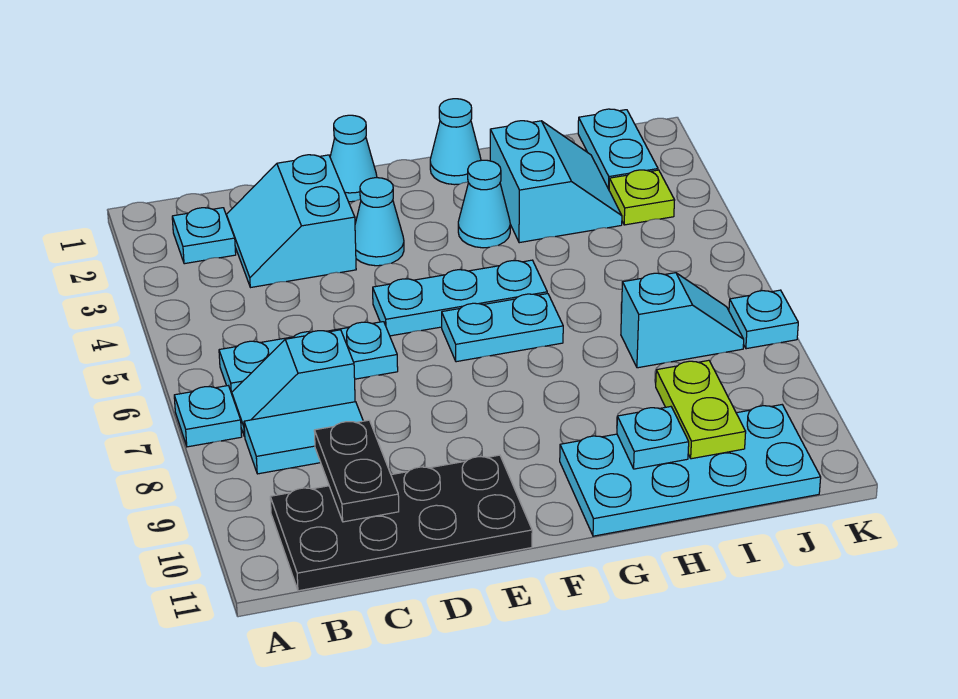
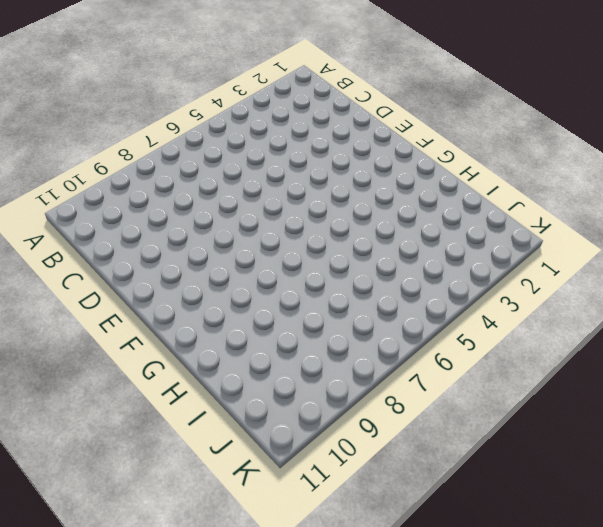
none -> cyan 1x1 plate [174,386,242,447]
none -> cyan 1x1 plate [172,208,236,264]
none -> cyan 1x3 plate [219,322,398,394]

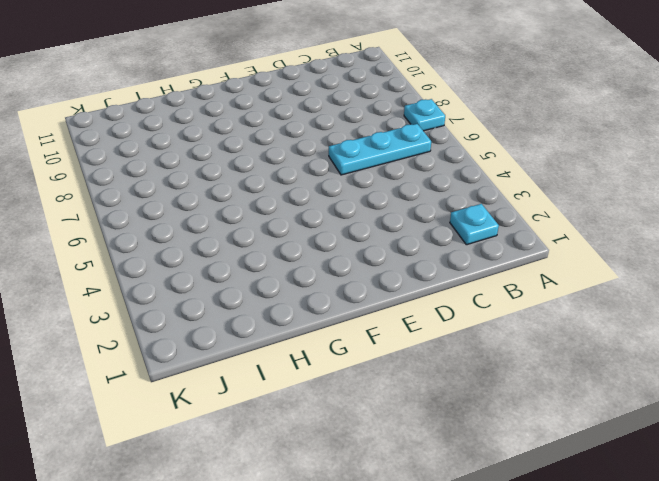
none -> cyan 1x2 slope [232,330,355,436]
none -> cyan 1x2 tile [244,402,363,474]
none -> black 2x4 plate [270,455,532,591]

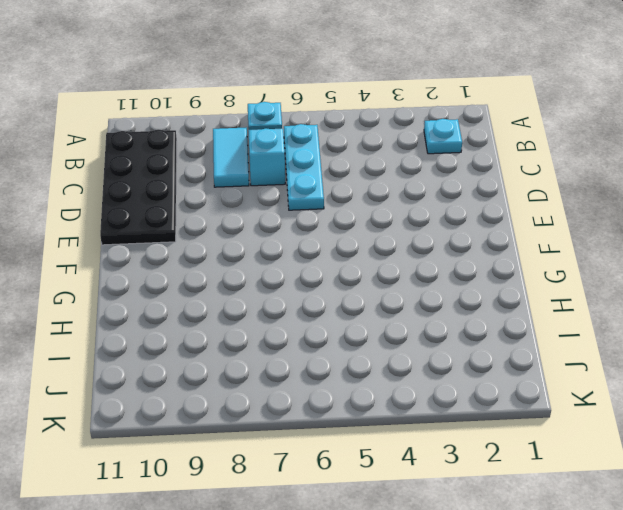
none -> cyan 2x2 slope [226,155,356,288]
none -> cyan 1x1 cone [330,115,377,202]
none -> cyan 1x1 cone [355,178,404,266]

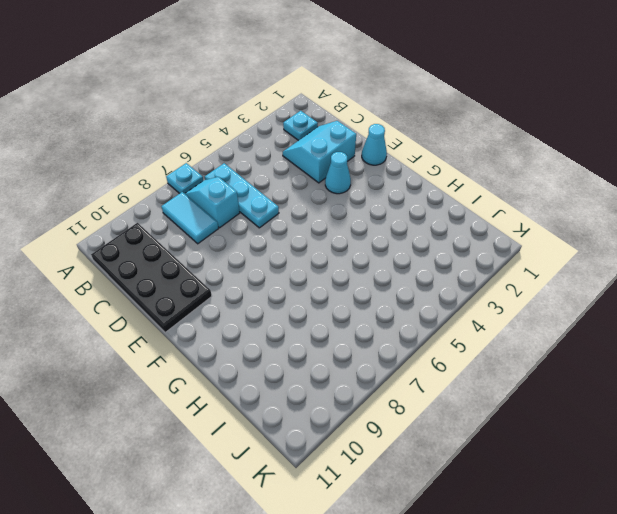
none -> cyan 1x3 plate [373,260,547,336]
none -> cyan 1x2 plate [442,294,563,362]
none -> cyan 1x1 cone [430,99,481,185]

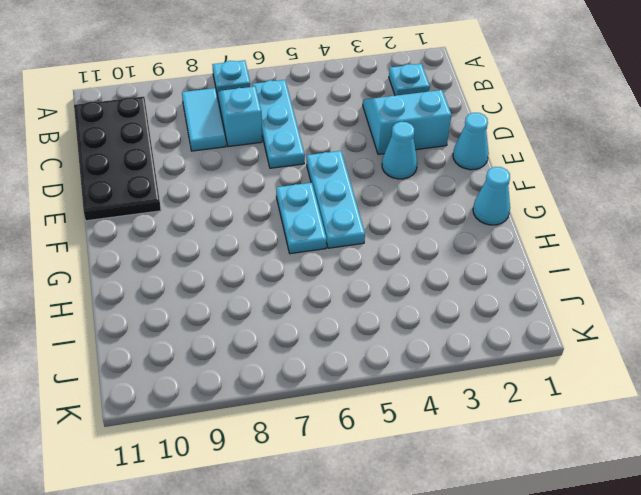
none -> cyan 1x1 cone [458,160,510,248]
none -> cyan 2x4 plate [560,405,821,536]
none -> cyan 2x2 slope [490,121,622,243]

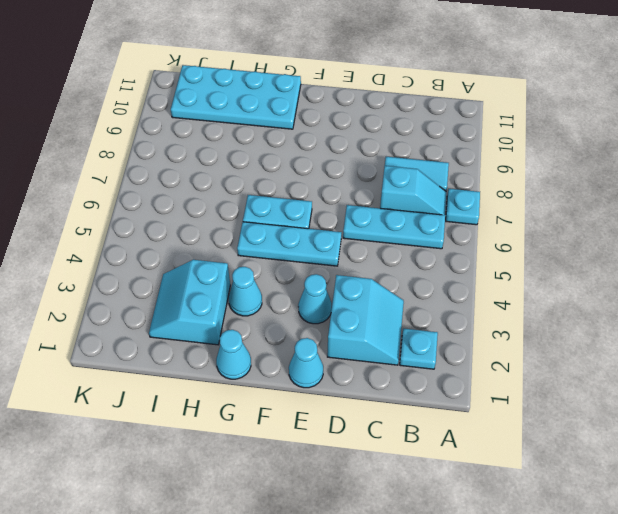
none -> black 2x4 plate [270,455,532,591]
none -> cyan 1x2 slope [621,273,744,368]
none -> cyan 1x2 plate [578,109,658,189]

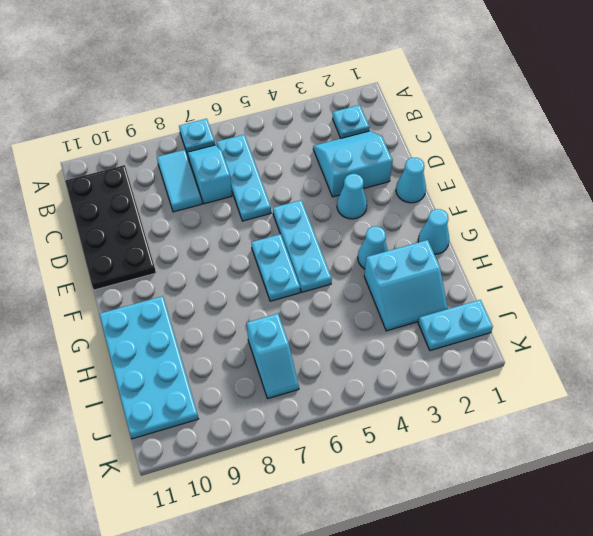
none -> lime 1x1 plate [609,170,675,225]
none -> cyan 1x1 plate [729,290,798,349]
none -> black 1x2 plate [314,420,399,522]

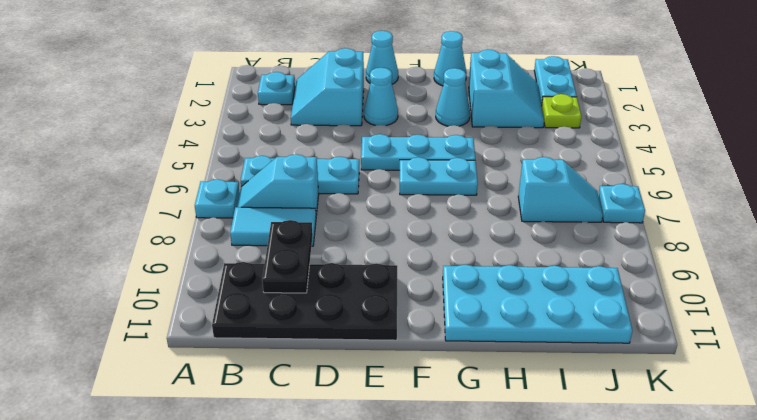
none -> cyan 1x1 plate [617,407,689,469]
none -> lime 1x2 plate [656,360,746,459]

